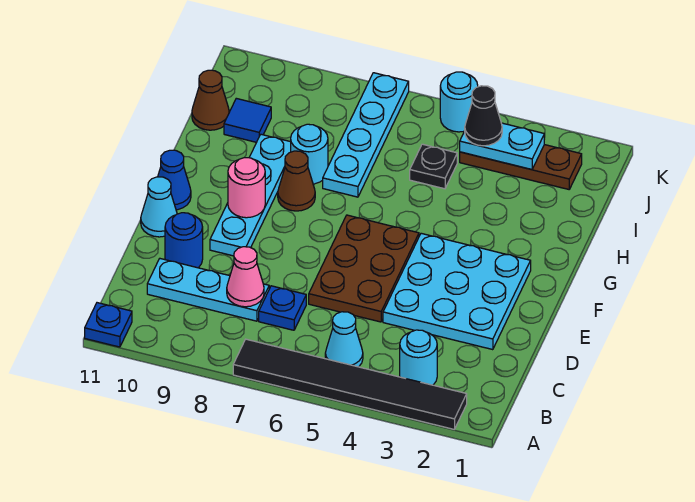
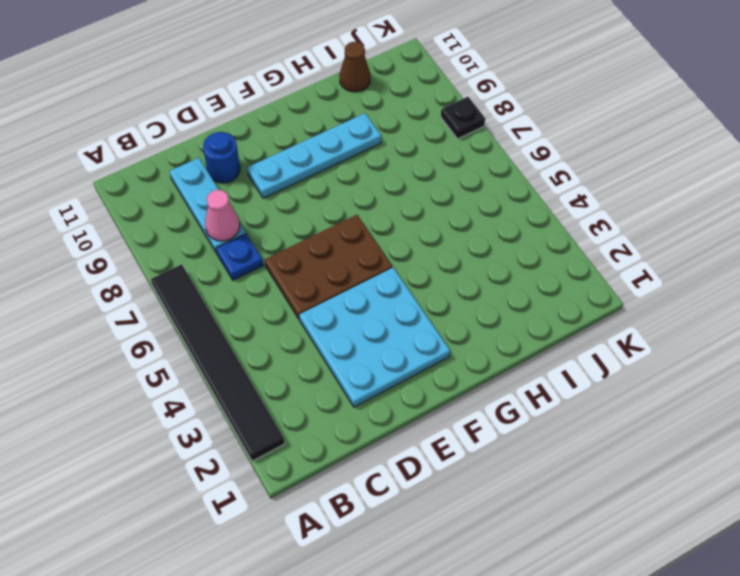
black 1x1 plate [441,97,485,139] -> black 1x1 plate moved to [410,144,457,189]
none -> blue 1x1 plate [85,303,132,347]
none -> cyan 1x1 round brick [400,330,437,385]
none -> cyan 1x1 cone [325,312,363,367]

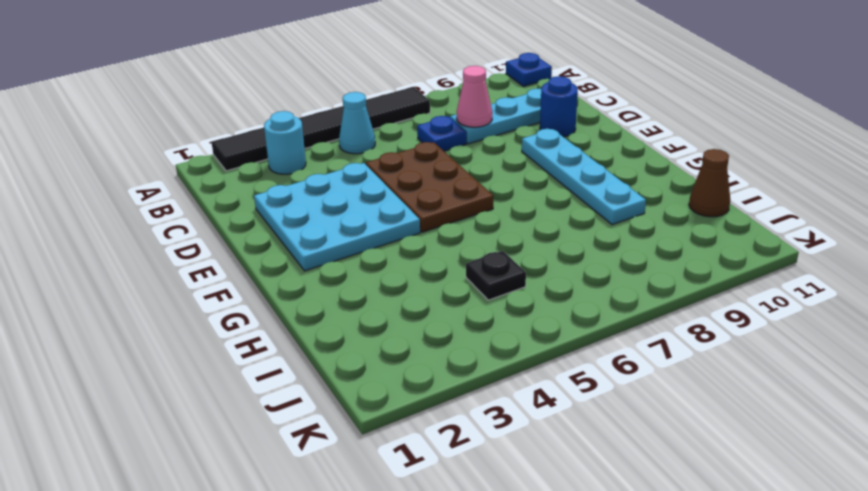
none -> cyan 1x1 cone [141,177,177,237]
none -> blue 1x1 cone [158,150,191,210]
none -> brown 1x1 cone [278,151,315,211]

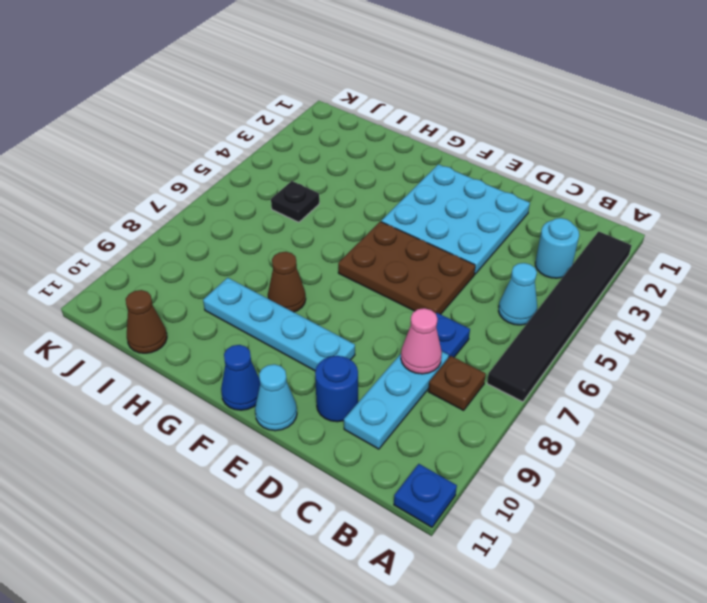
brown 1x1 plate [428,356,486,410] -> none
none -> cyan 1x4 plate [323,73,409,197]
none -> cyan 1x1 round brick [291,124,328,184]
none -> blue 1x1 tile [224,98,271,142]

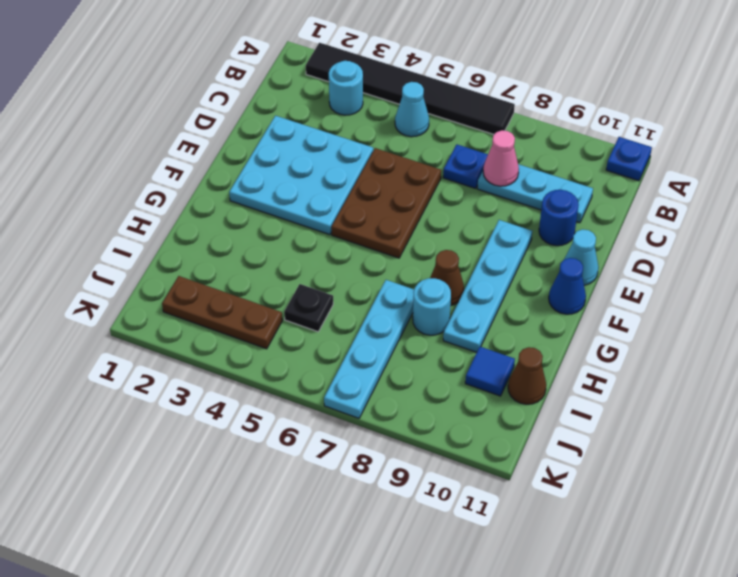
none -> cyan 1x1 round brick [440,72,478,132]
none -> pink 1x1 round brick [228,158,265,218]
none -> cyan 1x2 plate [460,123,544,169]

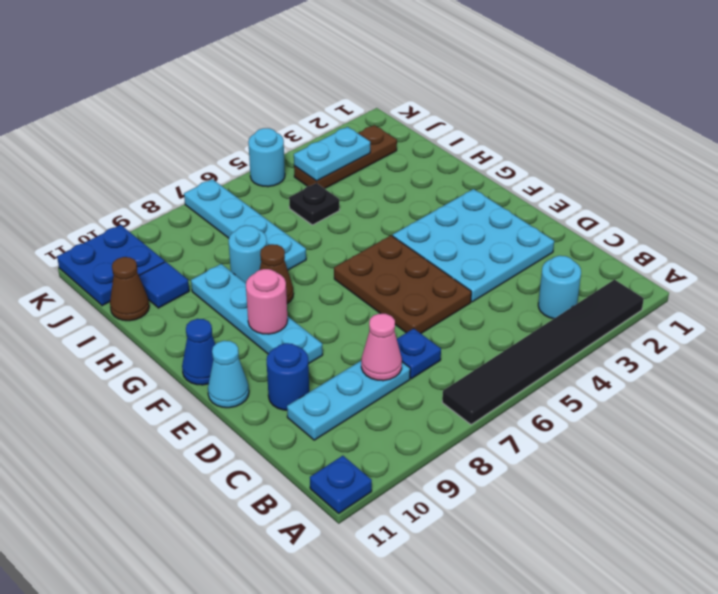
blue 2x2 plate [57,225,165,306] -> none
none -> cyan 1x1 cone [325,312,363,367]
none -> black 1x1 cone [464,86,502,146]

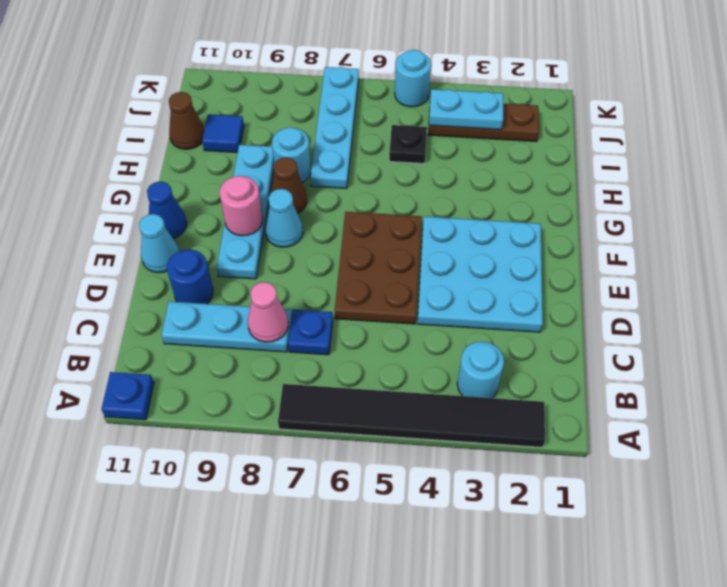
cyan 1x1 cone [265,189,303,247] -> cyan 1x1 cone moved to [325,312,363,367]
none -> black 1x1 cone [464,86,502,146]

